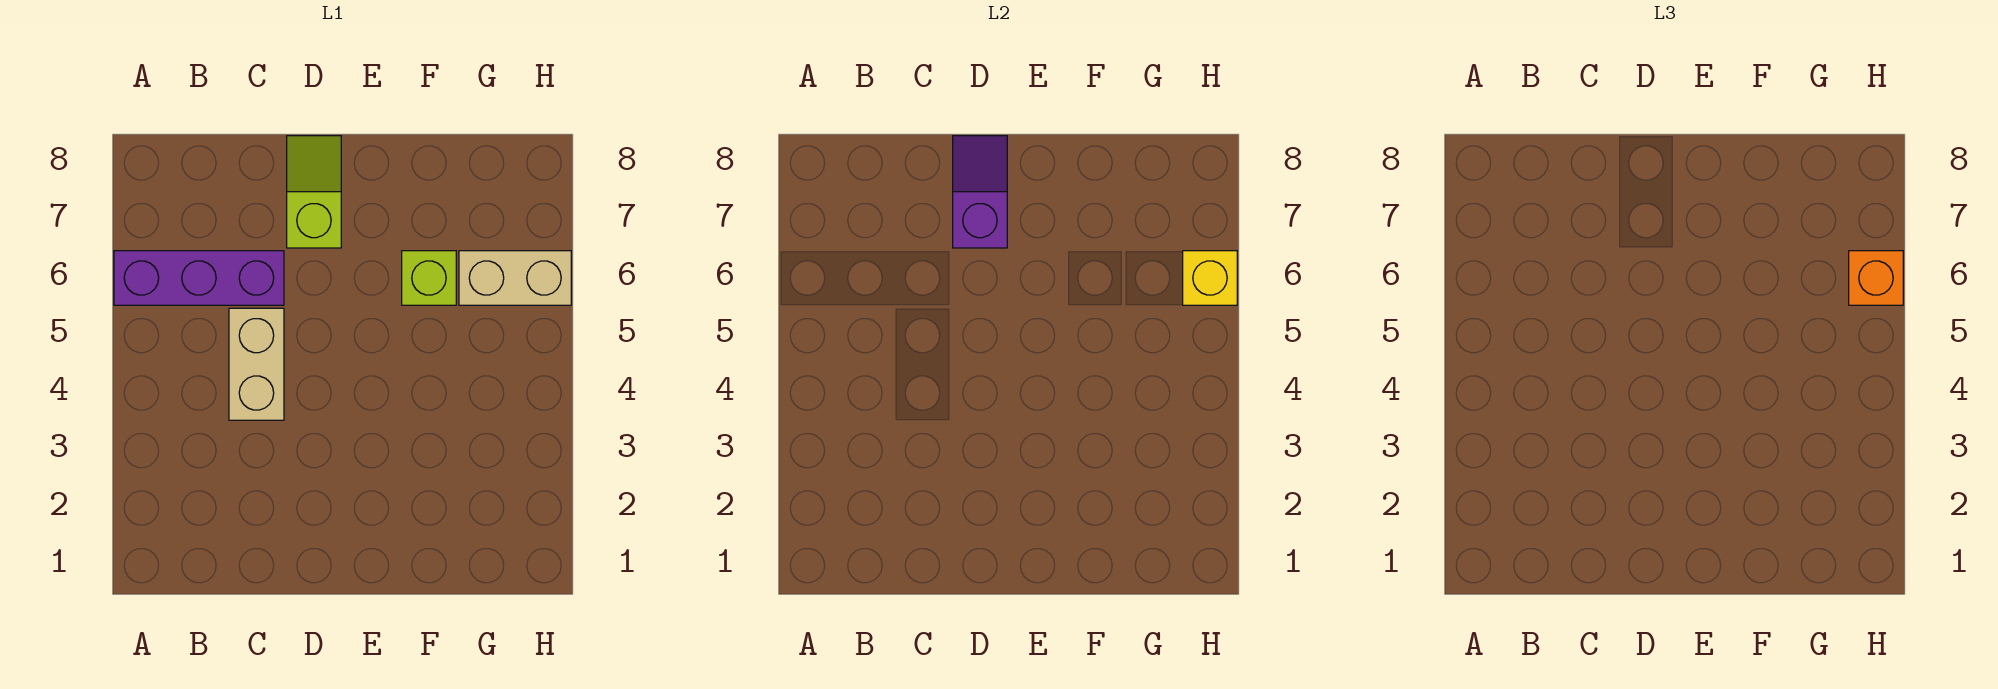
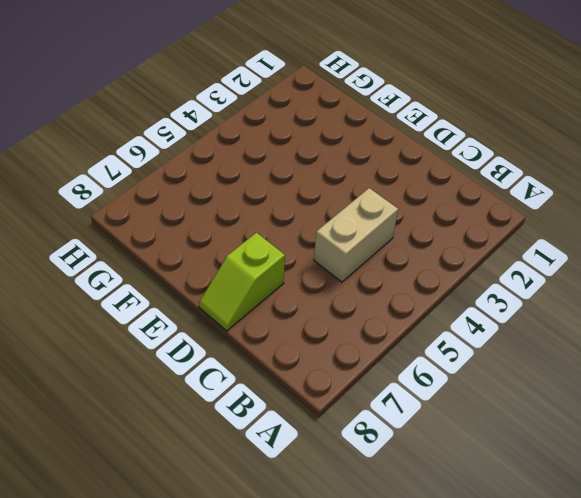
none -> purple 1x3 brick [114,251,284,305]
none -> lime 1x1 brick [402,251,456,305]

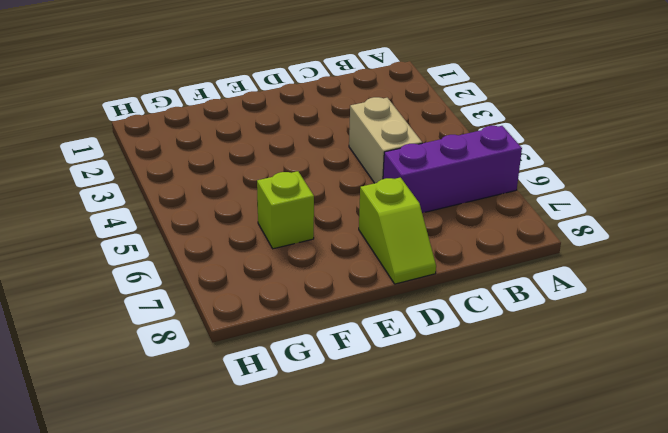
none -> tan 1x2 brick [459,251,571,305]
none -> purple 1x2 slope [953,136,1007,248]

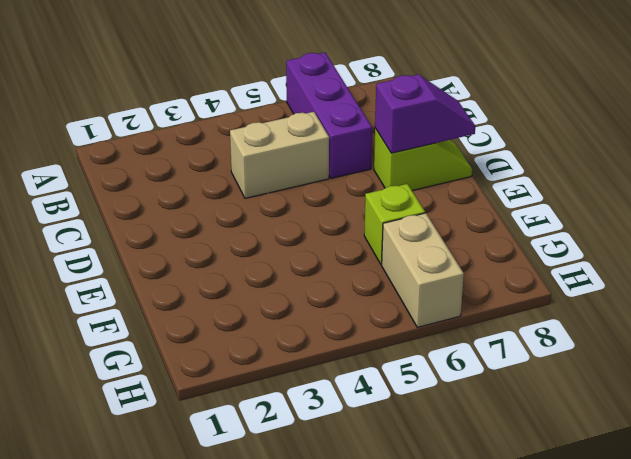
none -> yellow 1x1 brick [1183,251,1237,305]
none -> orange 1x1 brick [1849,251,1903,305]

